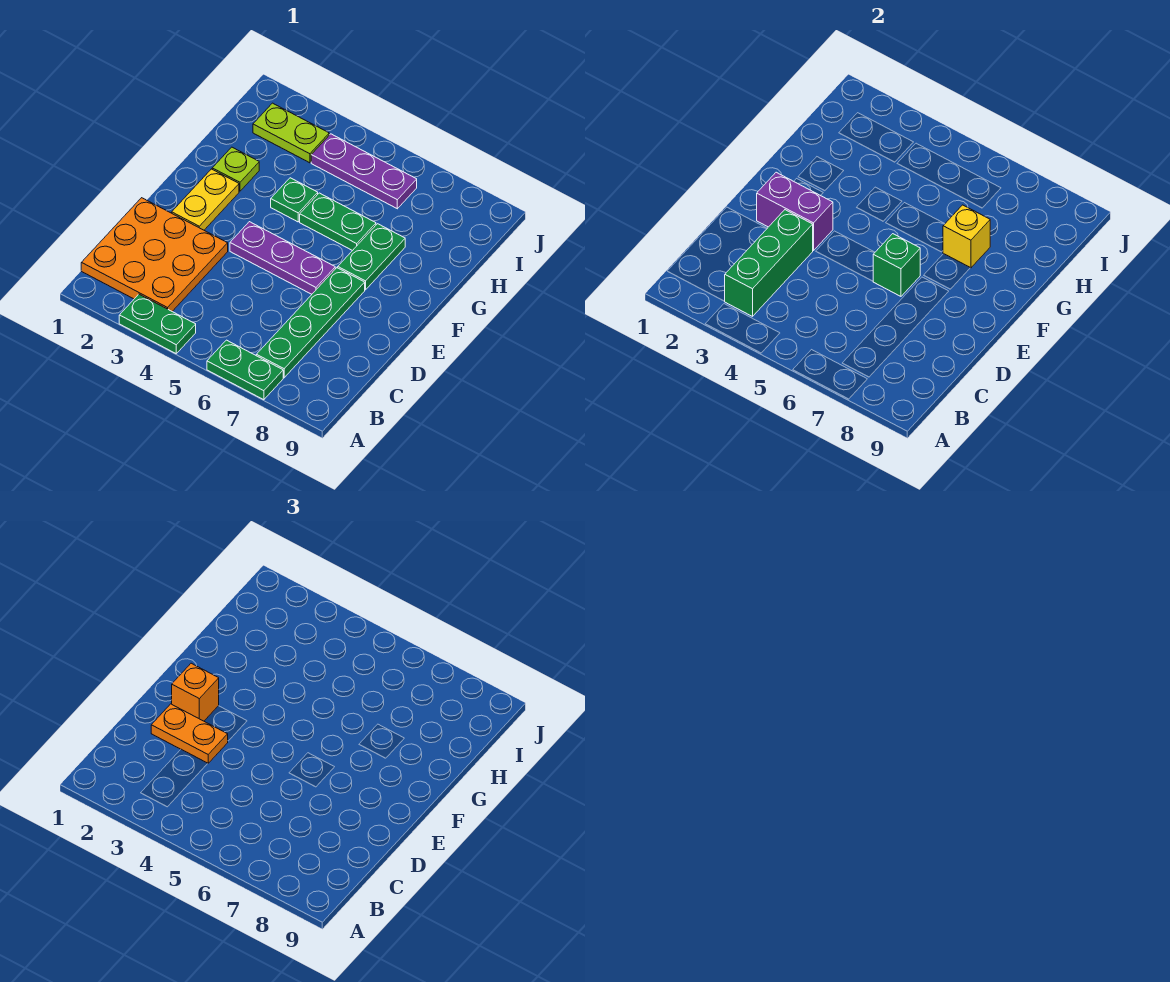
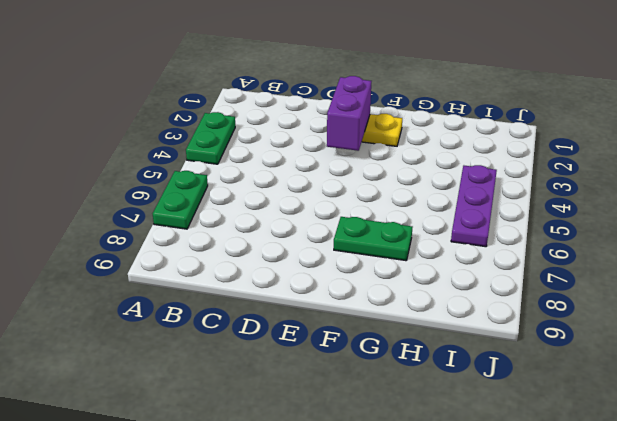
none -> orange 3x3 plate [81,198,228,311]
none -> green 1x4 plate [256,268,365,378]
none -> purple 1x3 plate [230,222,335,294]

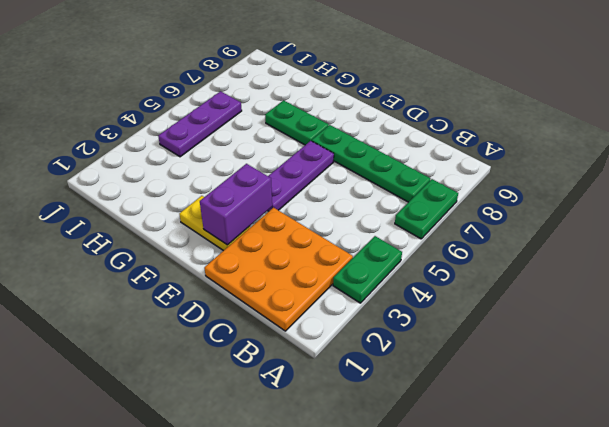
none -> lime 1x1 plate [212,147,259,191]
none -> green 1x1 plate [271,178,318,222]
none -> green 1x2 plate [300,193,376,251]

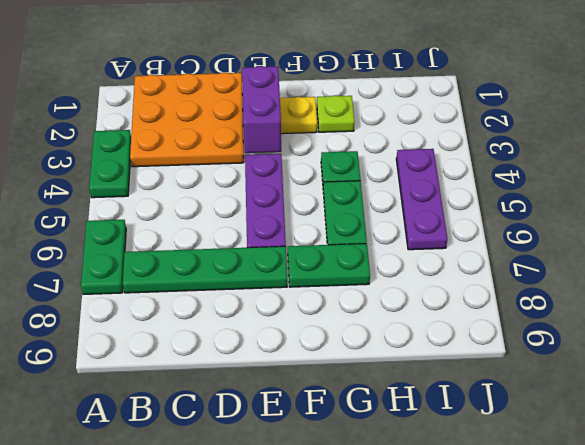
none -> lime 1x2 plate [253,103,329,163]
none -> green 1x3 brick [725,210,813,316]
none -> green 1x1 brick [873,234,920,296]

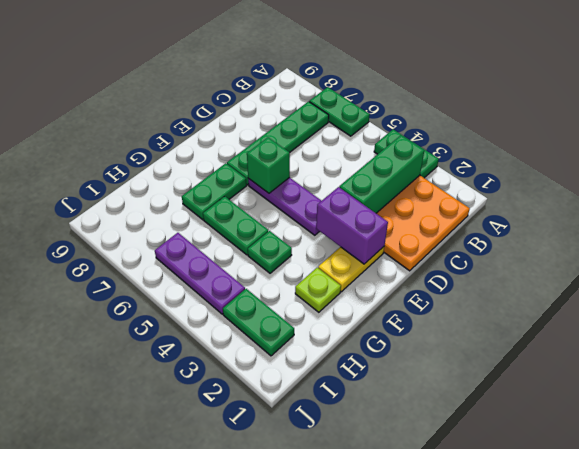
green 1x2 plate [223,289,294,356] -> lime 1x2 plate [253,103,329,163]
none -> yellow 1x1 brick [943,205,990,268]
none -> orange 1x2 plate [151,704,228,763]
none -> orange 1x1 brick [172,663,219,721]

